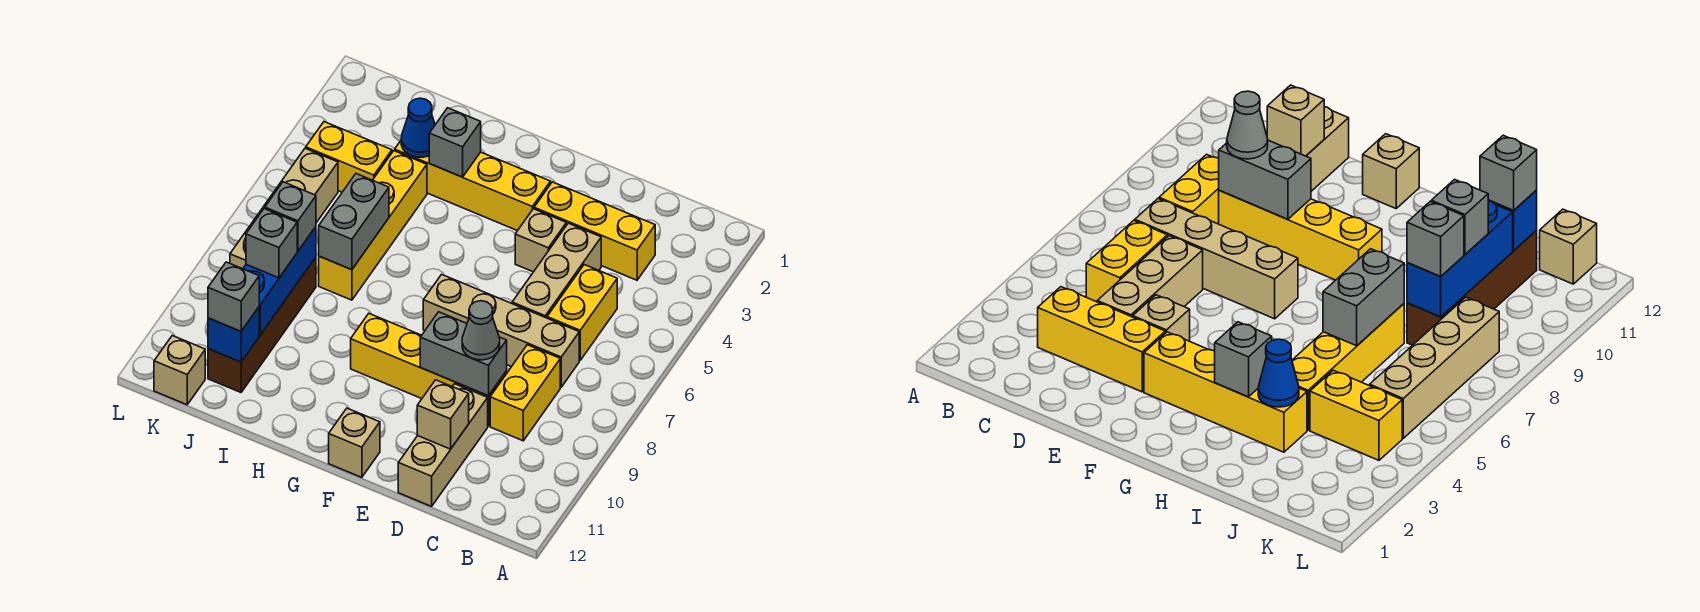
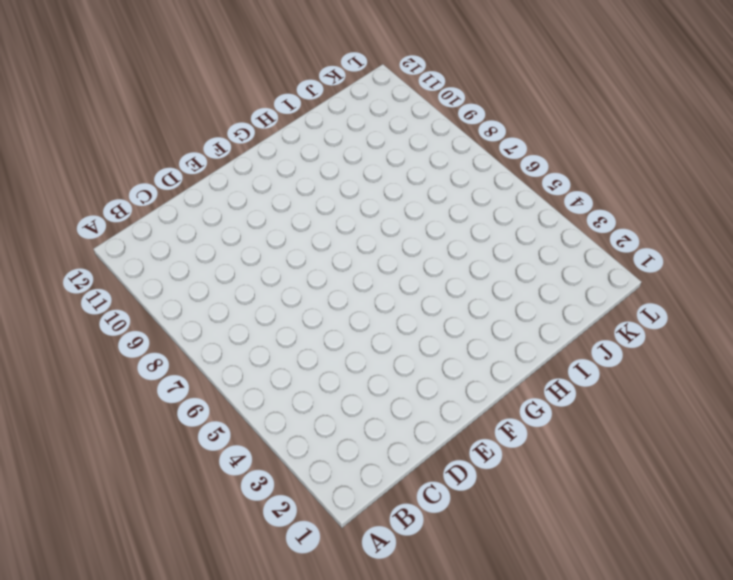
none -> yellow 1x3 brick [534,182,655,280]
none -> yellow 1x2 brick [547,265,617,360]
none -> tan 1x4 brick [423,274,579,387]

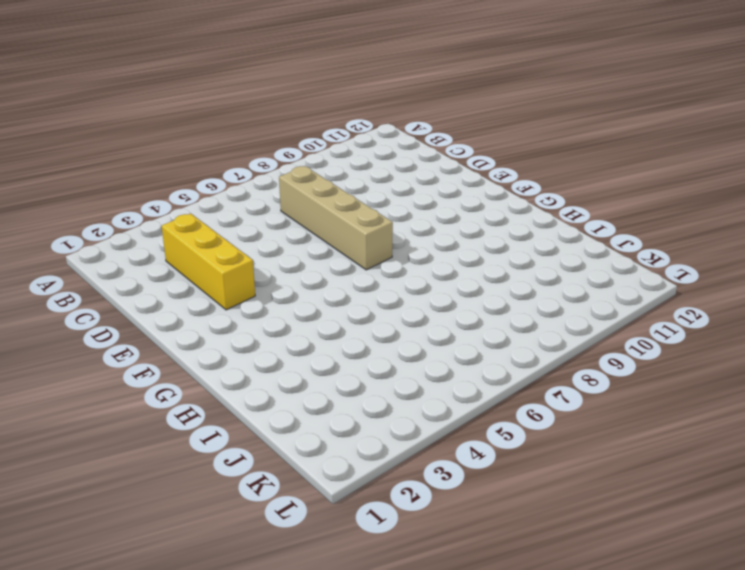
none -> yellow 1x2 brick [547,265,617,360]
none -> yellow 1x2 brick [490,345,560,441]
none -> tan 1x3 brick [512,223,601,318]

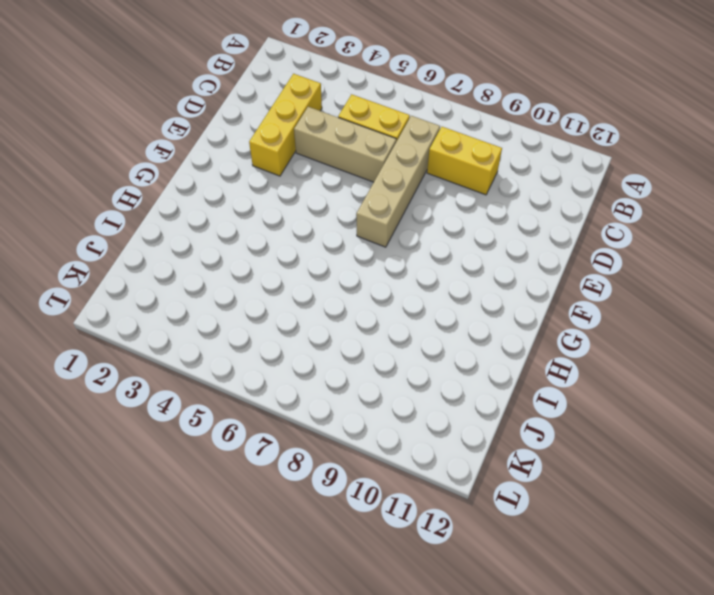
none -> yellow 1x4 brick [351,314,507,426]
none -> tan 1x3 brick [398,384,488,506]
none -> tan 1x1 brick [515,209,566,272]

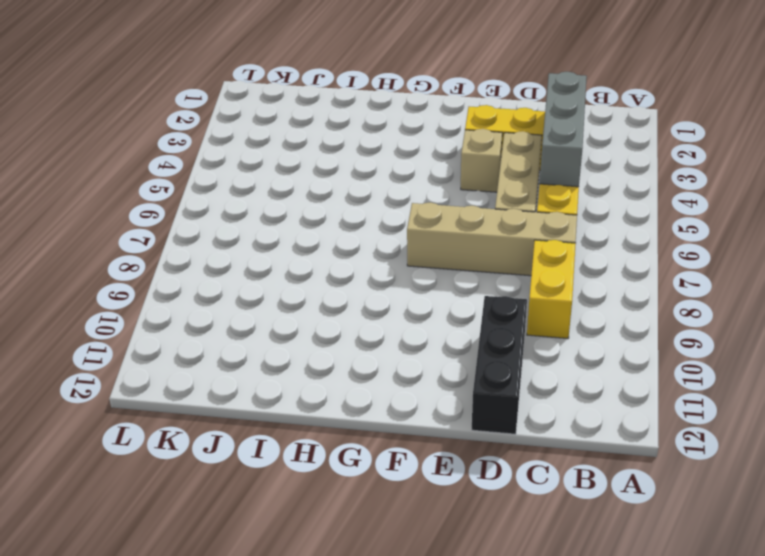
grey 1x3 brick [540,72,587,187] -> none
black 1x3 brick [472,296,527,434] -> tan 1x3 brick [398,384,488,506]
none -> yellow 1x4 brick [351,314,507,426]
none -> yellow 1x4 brick [395,141,551,231]
none -> tan 1x1 brick [329,408,380,477]

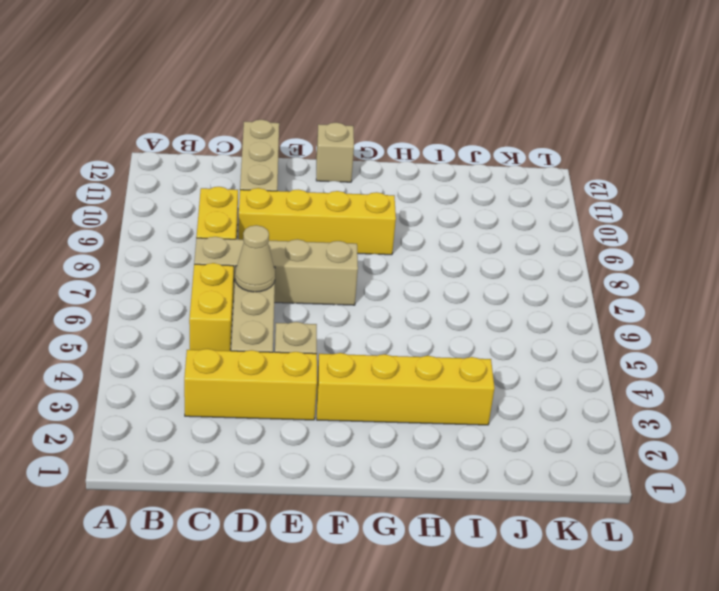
tan 1x1 cone [235,225,275,292] -> none
none -> yellow 1x4 brick [319,151,427,300]
none -> yellow 1x2 brick [306,122,392,192]
none -> brown 1x4 brick [208,257,316,392]

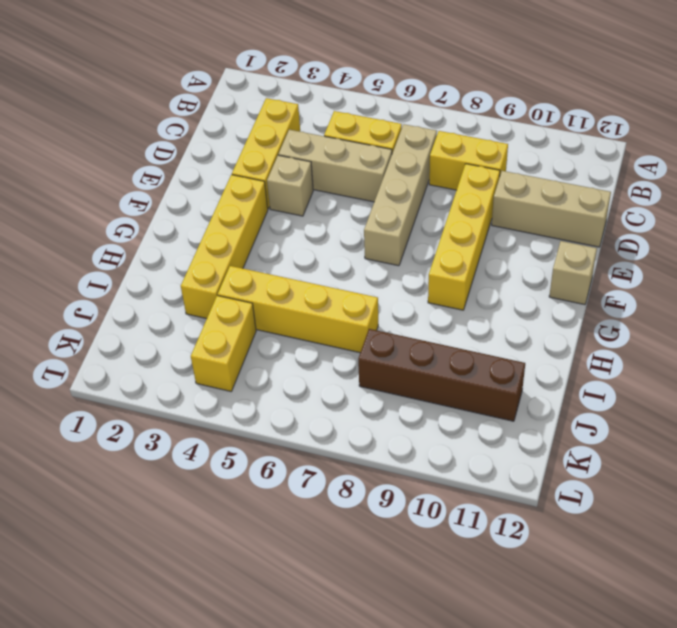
none -> tan 1x4 brick [230,148,338,269]
none -> tan 1x1 brick [154,336,205,405]
none -> grey 1x2 brick [420,312,507,396]

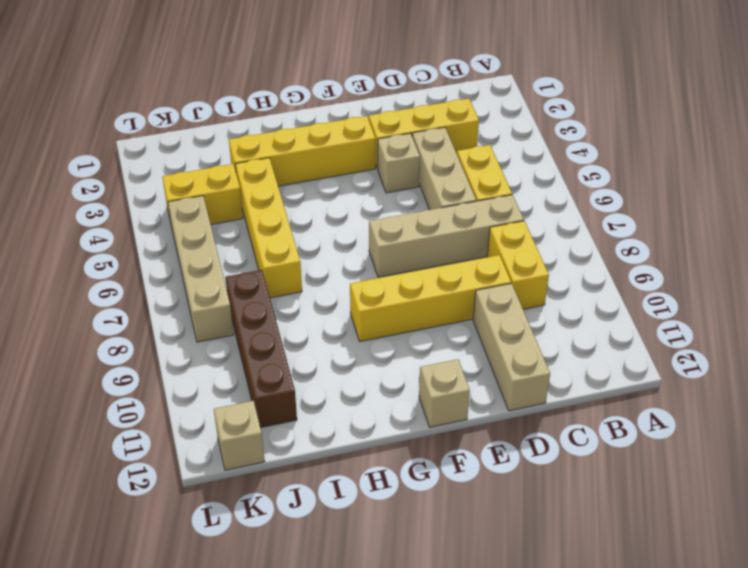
none -> grey 1x2 brick [420,312,507,396]
none -> tan 1x1 brick [417,380,469,449]
none -> grey 1x1 brick [429,108,481,177]

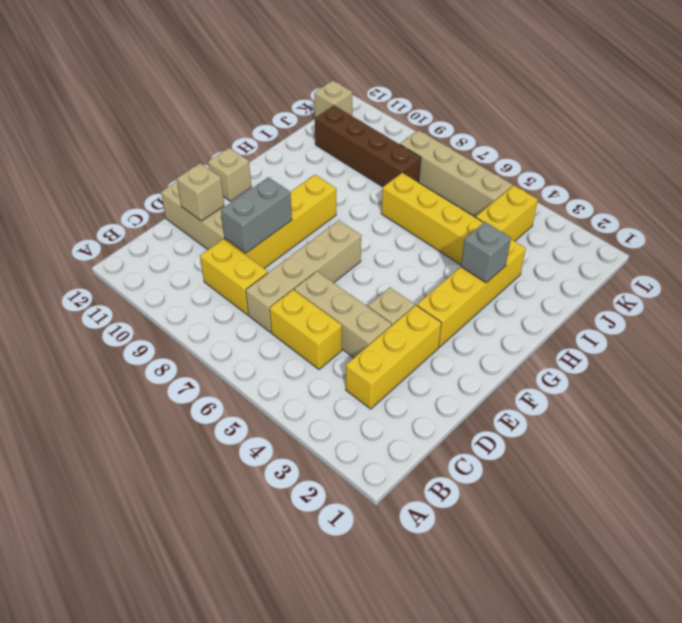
none -> blue 1x1 cone [401,98,435,157]
none -> grey 1x2 brick [319,174,389,270]
none -> blue 1x3 brick [243,227,316,335]

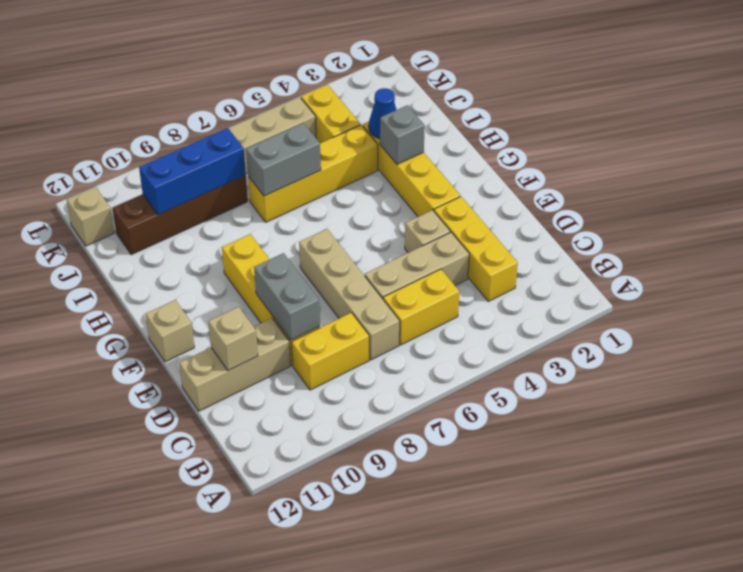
none -> blue 1x1 brick [208,307,259,362]
none -> grey 1x1 cone [462,301,500,360]
none -> grey 1x1 brick [265,182,316,251]

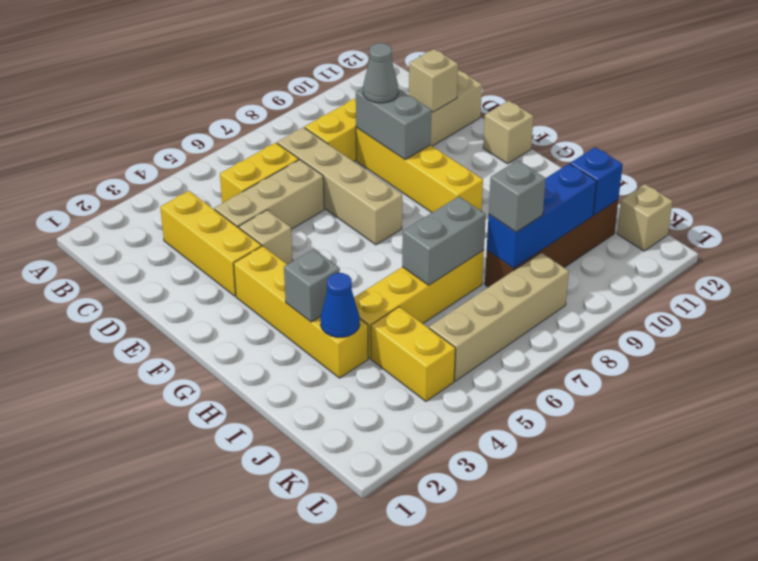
none -> grey 1x1 brick [246,209,297,278]
none -> grey 1x1 brick [208,262,259,331]

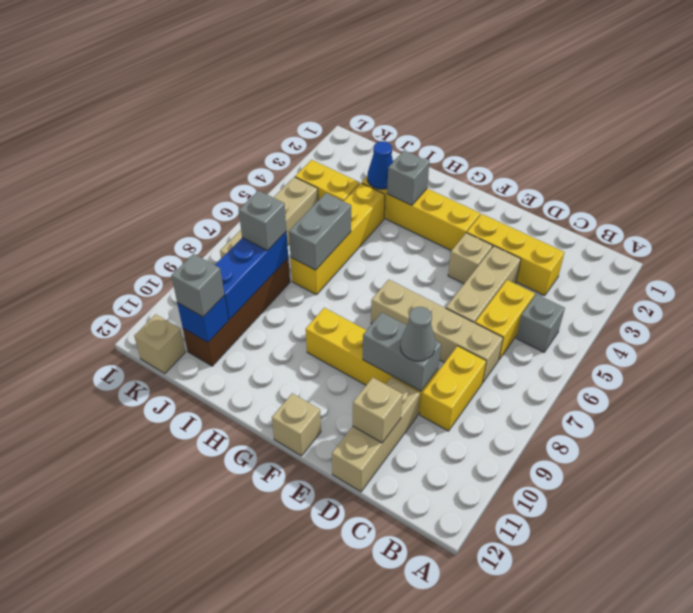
grey 1x1 brick [516,294,565,352] -> grey 1x1 brick moved to [246,209,297,278]

